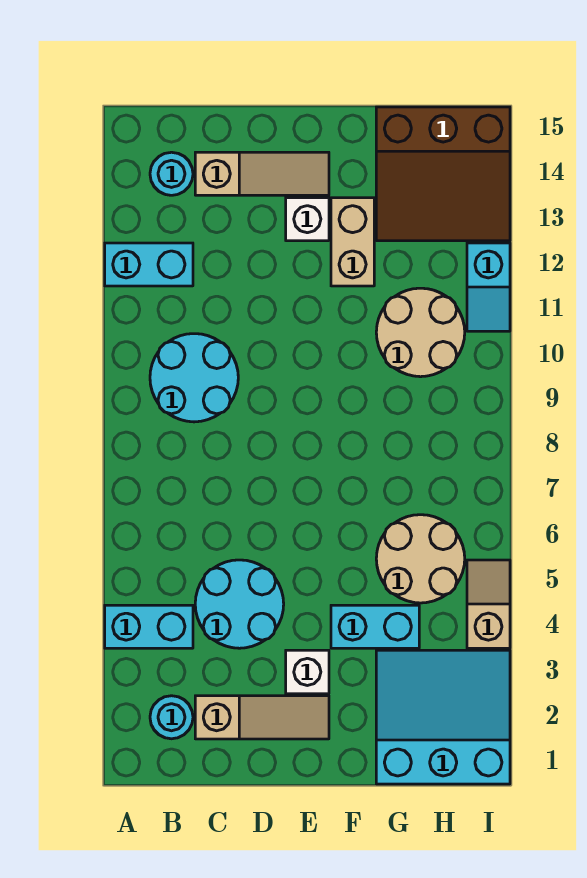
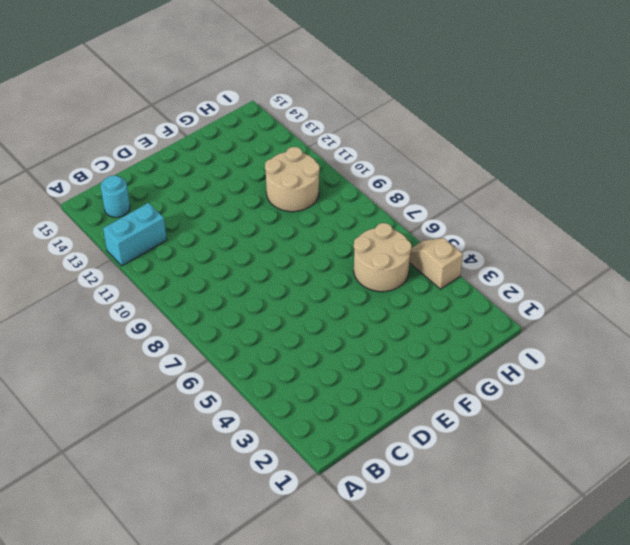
none -> cyan 1x2 brick [105,605,193,648]
none -> cyan 1x1 round brick [150,696,193,739]
none -> cyan 2x2 round brick [150,334,238,422]

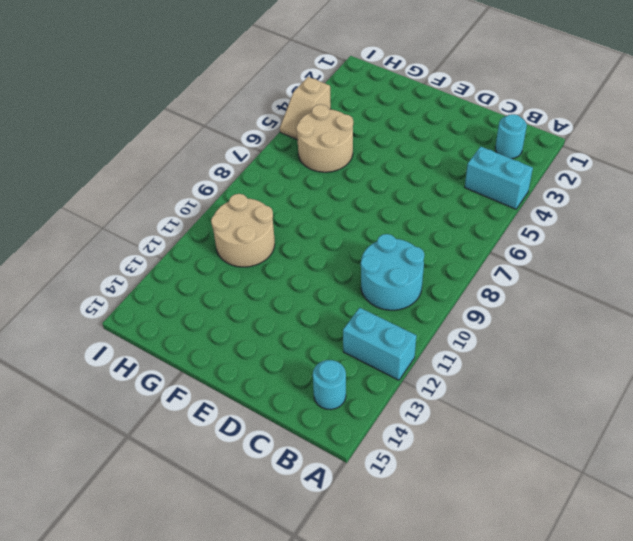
none -> tan 1x3 slope [195,696,329,739]
none -> cyan 2x2 round brick [195,560,284,648]
none -> tan 1x3 slope [195,152,329,195]

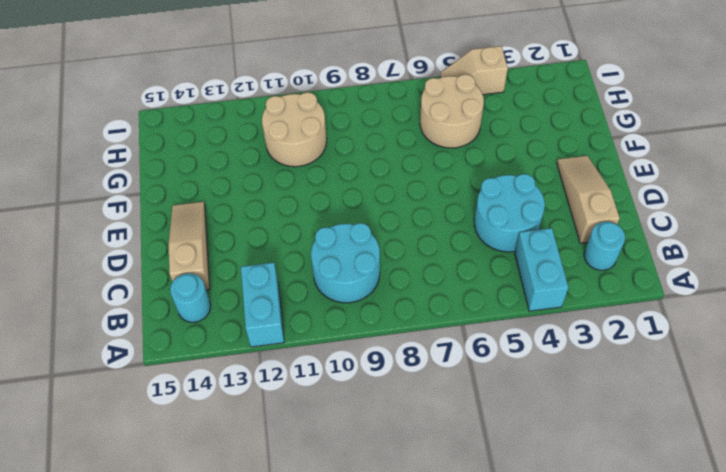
none -> white 1x1 brick [286,650,329,694]
none -> white 1x1 brick [286,198,329,241]
none -> cyan 1x2 brick [331,605,419,648]

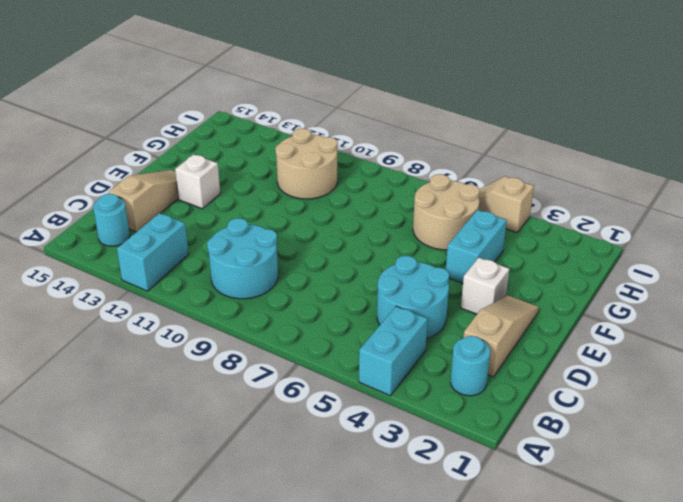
none -> tan 1x2 brick [331,198,374,286]
none -> cyan 3x3 slope [376,650,510,784]
none -> brown 3x3 slope [376,107,510,241]

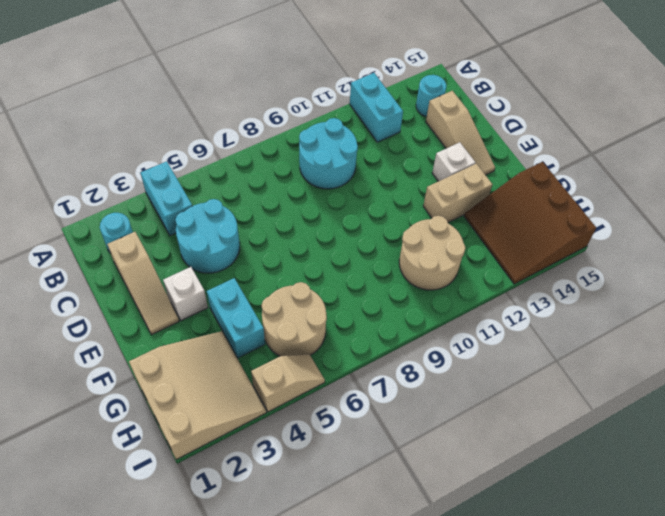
tan 3x3 slope [129,331,266,460] -> cyan 3x3 slope [376,650,510,784]
none -> cyan 1x2 slope [467,243,510,331]

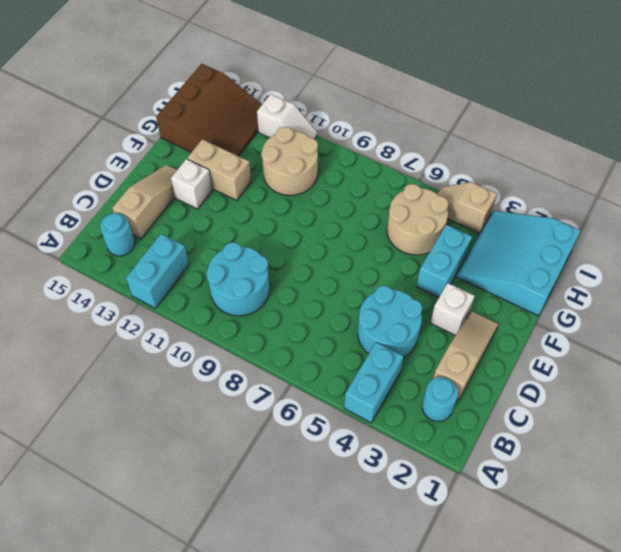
white 1x2 slope [257,94,317,139] -> cyan 1x2 slope [467,243,510,331]

